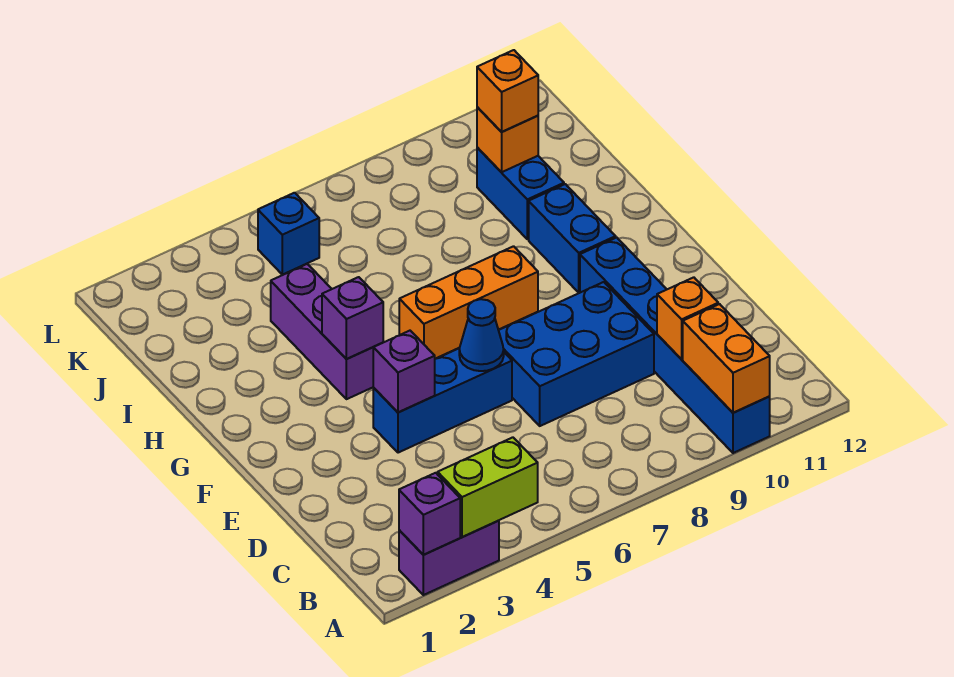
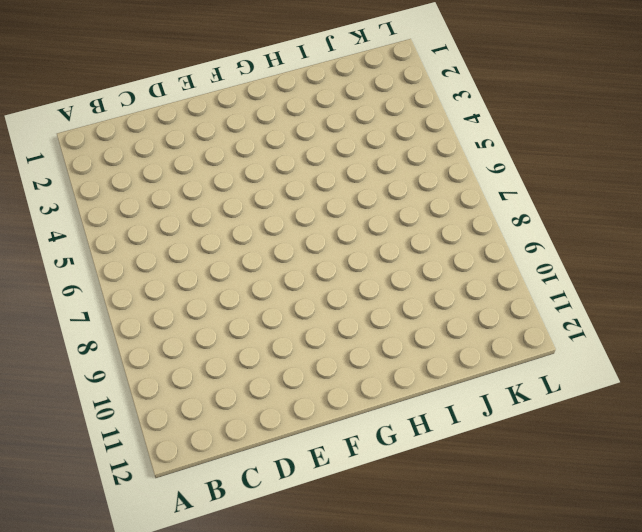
none -> purple 1x2 brick [399,521,499,595]
none -> blue 1x6 brick [580,238,770,453]
none -> blue 2x3 brick [499,282,654,426]

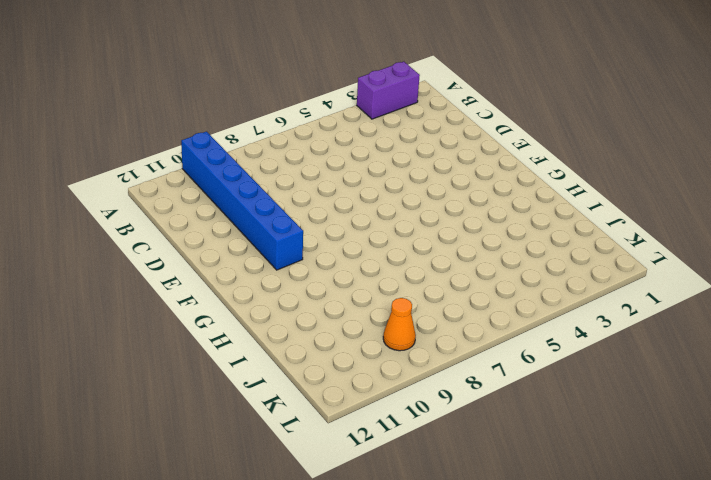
orange 1x1 cone [383,298,416,351] -> none
none -> blue 2x3 brick [499,282,654,426]
none -> blue 1x3 brick [373,349,512,453]
none -> purple 1x3 brick [271,264,379,399]

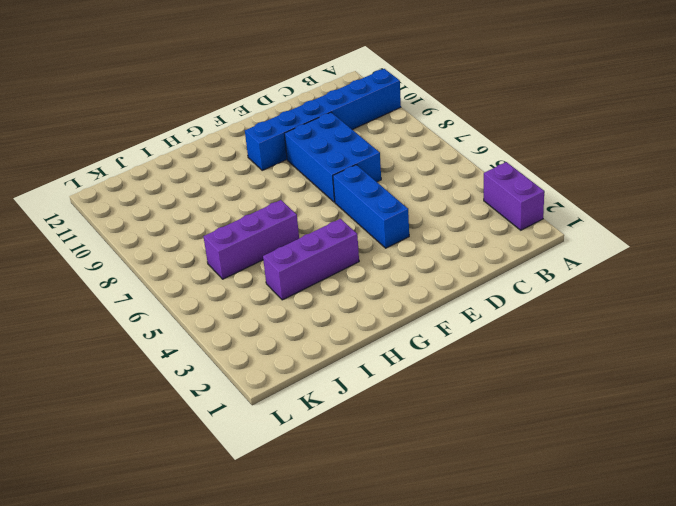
purple 1x3 brick [204,200,299,279] -> none
none -> orange 1x3 brick [399,246,538,359]
none -> blue 1x2 brick [529,184,616,293]
none -> blue 1x2 brick [477,147,564,239]

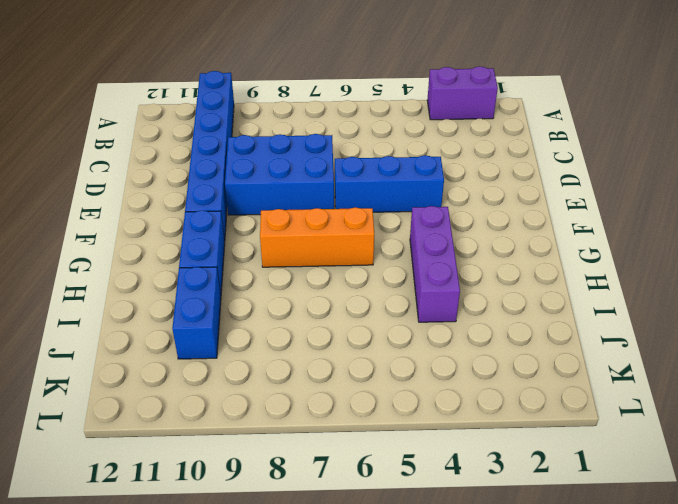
none -> blue 1x1 brick [258,193,319,275]
none -> purple 1x1 brick [399,473,460,555]
none -> lime 1x2 brick [438,437,538,537]

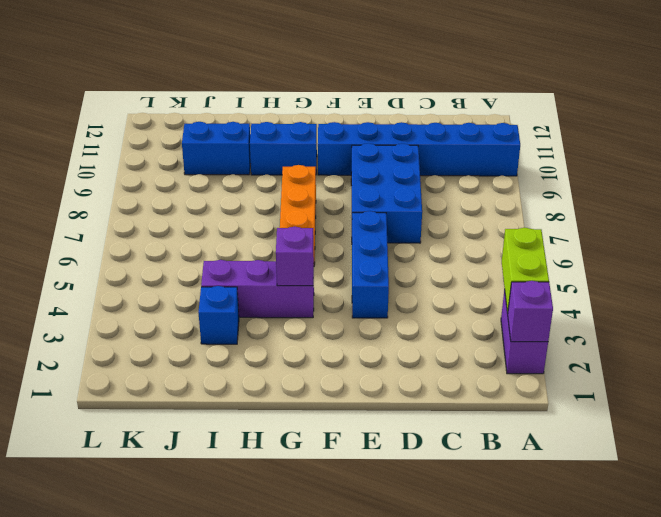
blue 1x1 brick [198,286,239,344] -> blue 1x1 brick moved to [258,193,319,275]
none -> orange 1x2 brick [683,304,770,413]
none -> orange 1x1 brick [657,277,718,359]
none -> purple 1x1 brick [373,331,435,412]

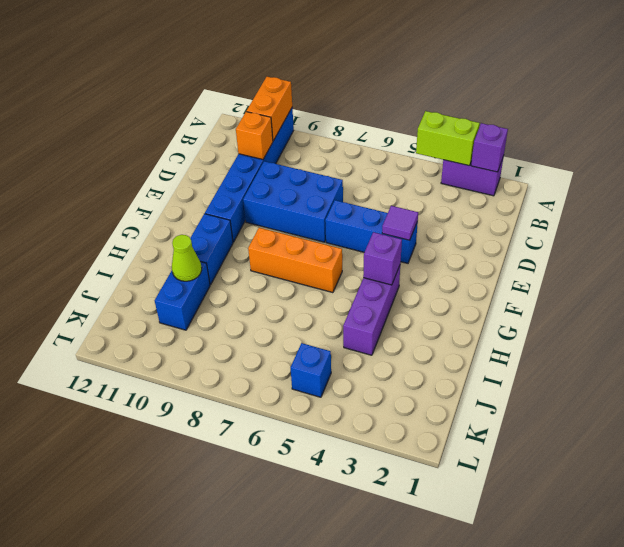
purple 1x1 tile [382,206,418,240] -> purple 1x1 brick [373,331,435,412]
lime 1x1 cone [172,235,202,281] -> none
none -> blue 1x1 cone [459,299,504,371]
none -> orange 1x1 brick [477,107,538,172]
none -> orange 1x1 brick [477,50,538,132]

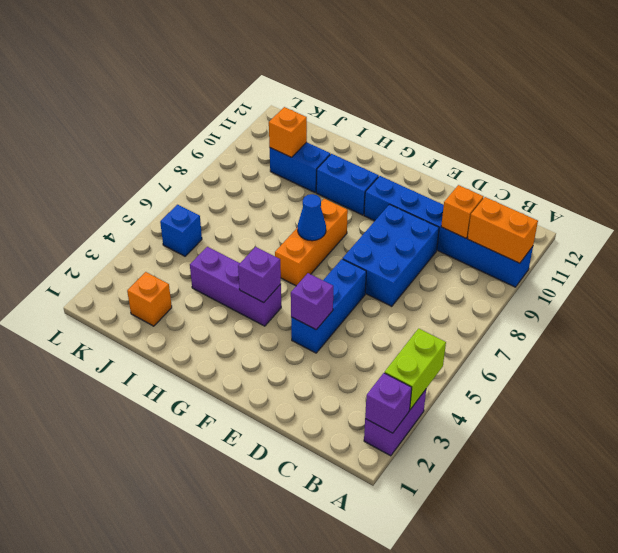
blue 1x1 cone [298,194,326,241] -> blue 1x1 cone moved to [459,299,504,371]
orange 1x1 brick [127,272,172,326] -> orange 1x1 brick moved to [477,50,538,132]

